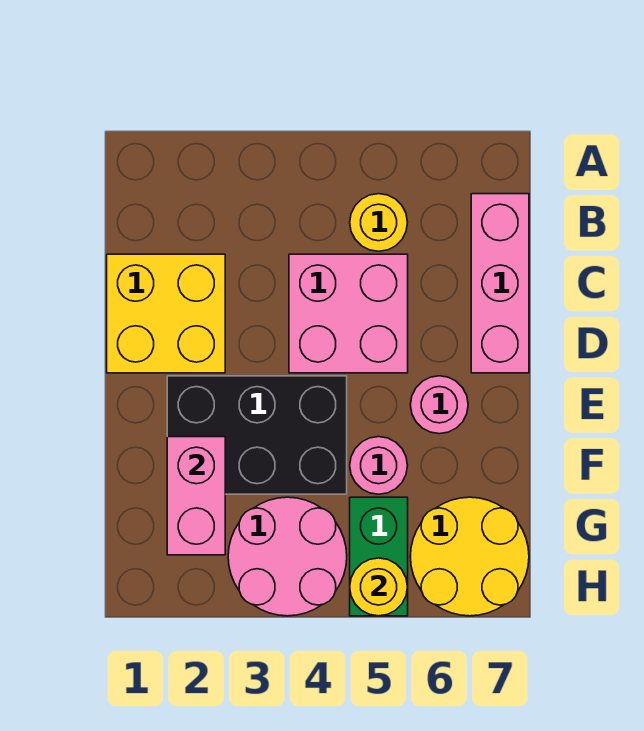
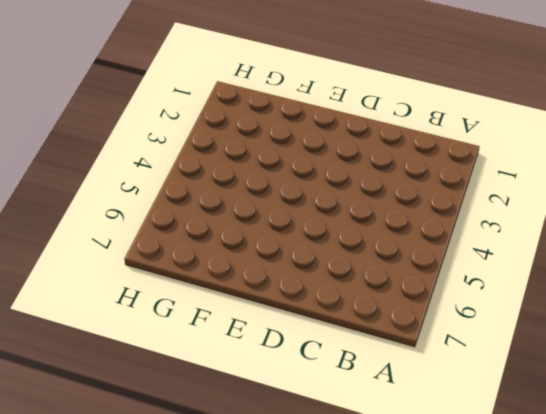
none -> yellow 1x1 round brick [350,194,407,251]
none -> pink 1x3 brick [471,194,529,373]
none -> yellow 2x2 brick [107,254,225,373]

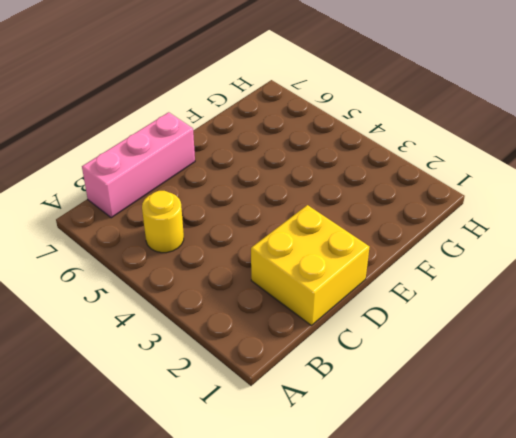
none -> pink 2x2 brick [289,254,408,373]
none -> black 2x3 brick [167,376,347,494]
none -> pink 1x1 round brick [410,376,468,434]

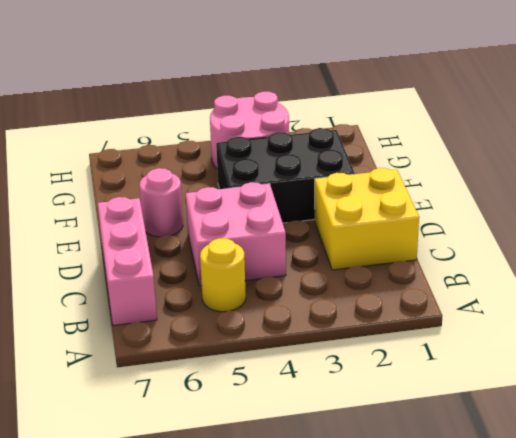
none -> pink 1x1 round brick [350,437,407,494]
none -> green 1x2 brick [350,497,408,616]
none -> yellow 2x2 round brick [410,497,529,616]

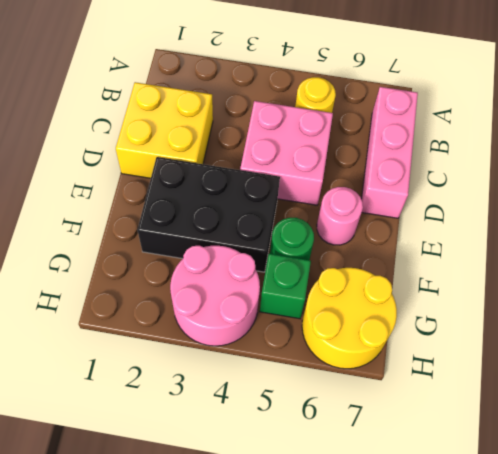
green 1x1 round brick [270,218,314,260] -> pink 1x1 round brick [350,437,407,494]
green 1x1 brick [260,254,311,319] -> green 1x2 brick [350,497,408,616]
none -> pink 1x2 brick [167,437,225,555]
none -> yellow 1x1 round brick [350,558,408,616]

